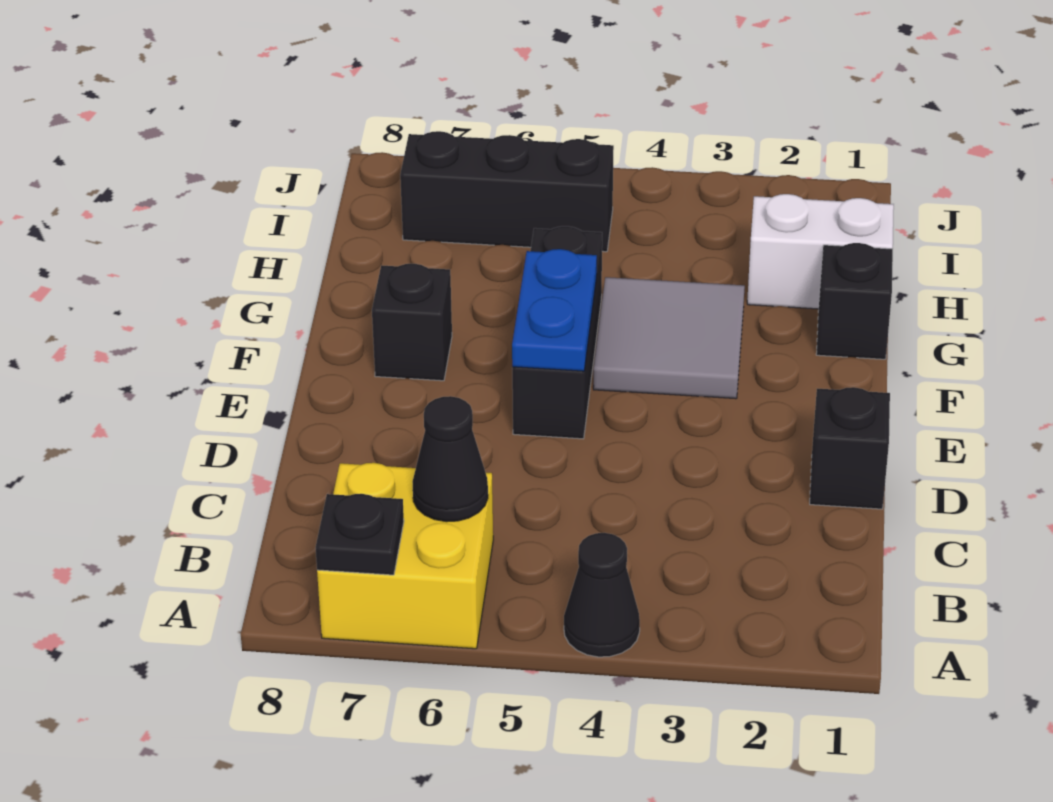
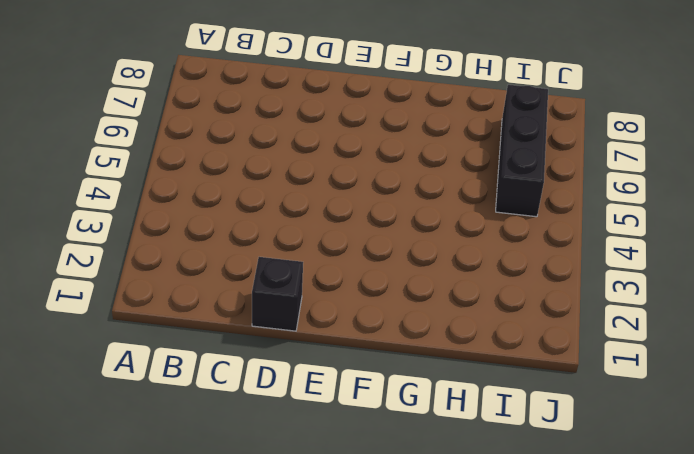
none -> black 1x1 cone [564,533,640,657]
none -> yellow 2x2 brick [317,463,493,649]
none -> black 1x3 brick [512,226,602,439]

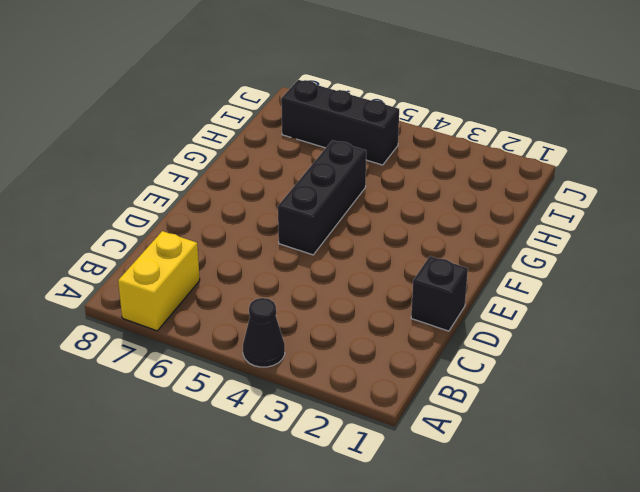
yellow 1x2 brick [118,231,200,331] -> yellow 2x2 brick [317,463,493,649]
none -> grey 2x2 tile [593,277,745,399]
none -> black 1x1 brick [372,264,452,381]
none -> black 1x1 brick [816,243,893,359]

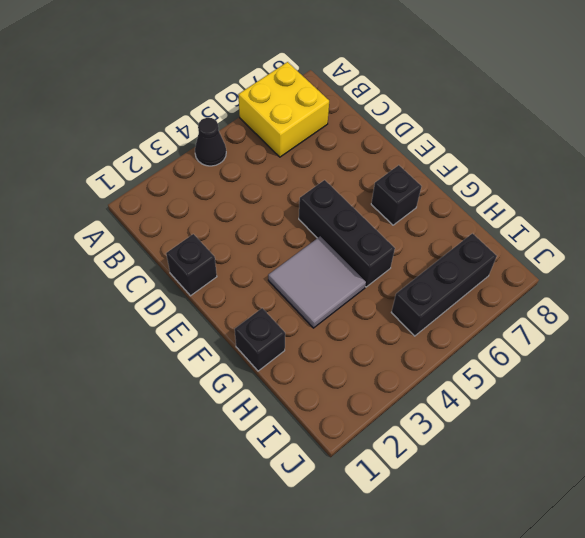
none -> white 1x2 brick [747,194,894,309]
none -> black 1x1 plate [315,494,404,575]
none -> black 1x1 cone [412,396,488,522]

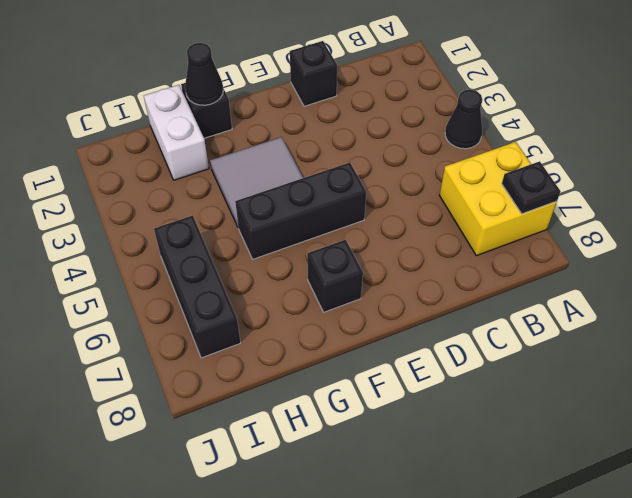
black 1x1 cone [185,43,223,105] -> black 1x1 cone moved to [412,396,488,522]
none -> blue 1x2 plate [512,249,597,371]

